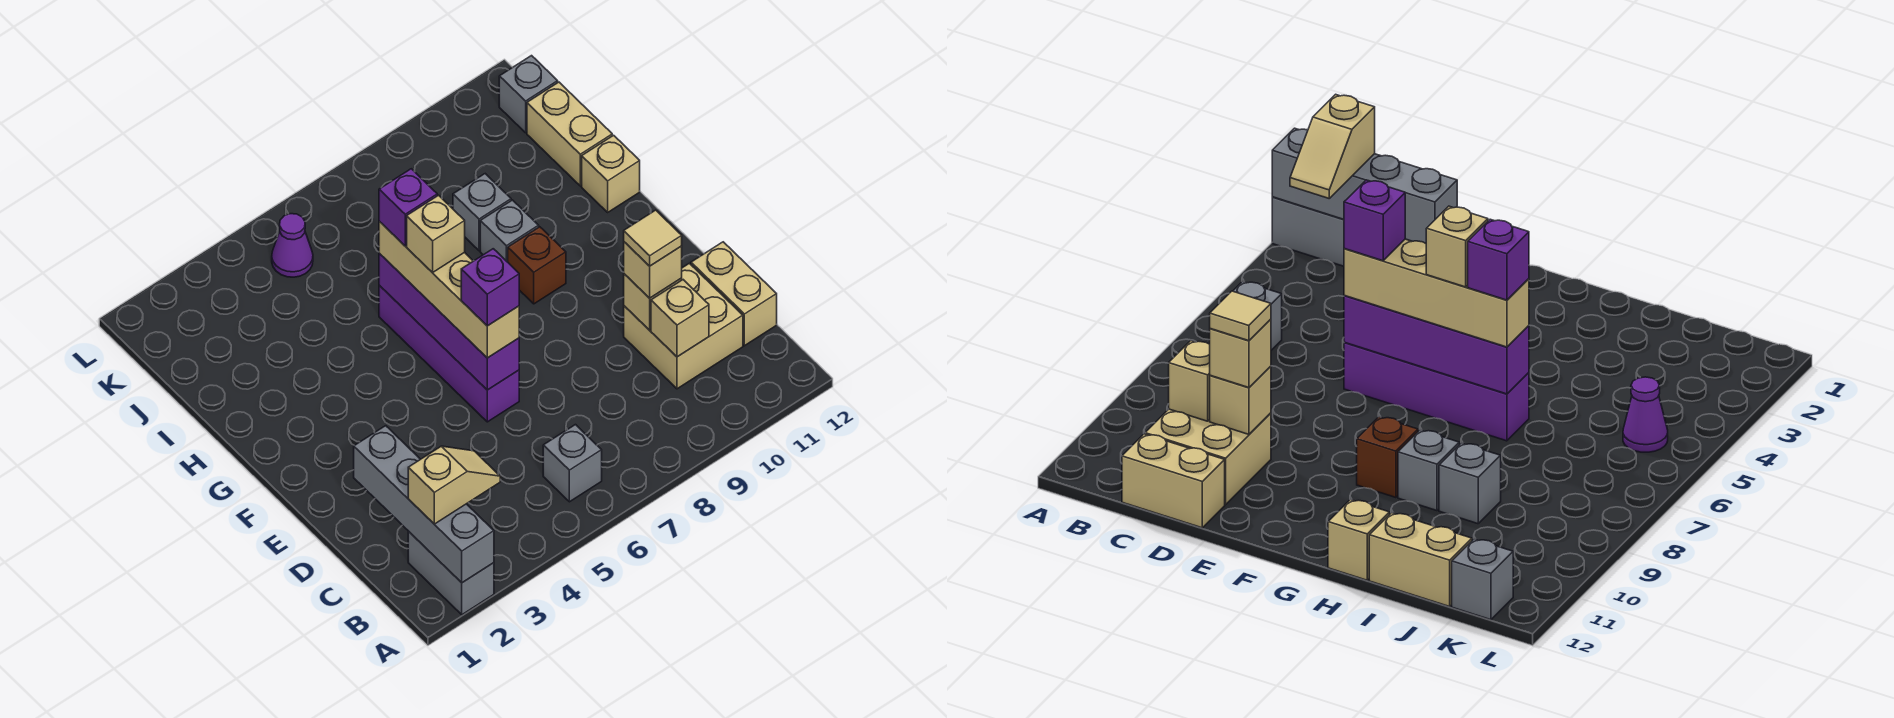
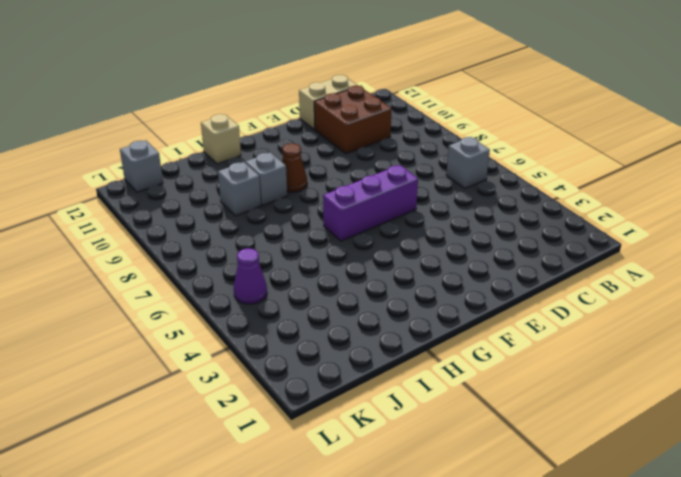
brown 2x2 brick [314,86,392,154] -> tan 2x2 brick [624,263,743,389]
purple 1x3 brick [323,165,418,241] -> purple 1x4 brick [379,286,519,422]
brown 1x1 cone [282,143,307,192] -> brown 1x1 brick [508,227,566,304]
none -> grey 1x2 brick [408,532,494,615]
none -> tan 1x2 brick [527,82,612,186]
none -> grey 1x4 brick [354,426,494,583]

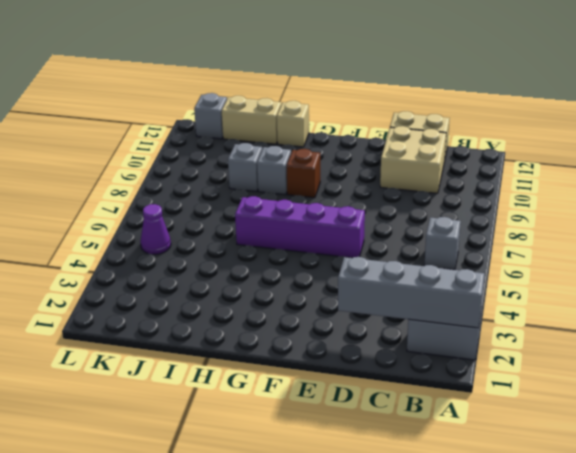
none -> tan 1x1 brick [651,280,709,357]
none -> tan 1x1 brick [624,274,682,330]
none -> purple 1x4 brick [379,254,519,390]

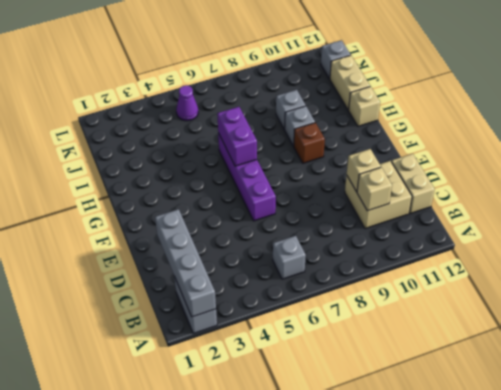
purple 1x2 brick [217,107,257,166] -> purple 1x4 brick [379,254,519,390]
none -> tan 1x2 slope [408,446,500,524]
none -> tan 1x1 brick [624,242,682,298]
none -> tan 1x4 brick [379,221,519,358]

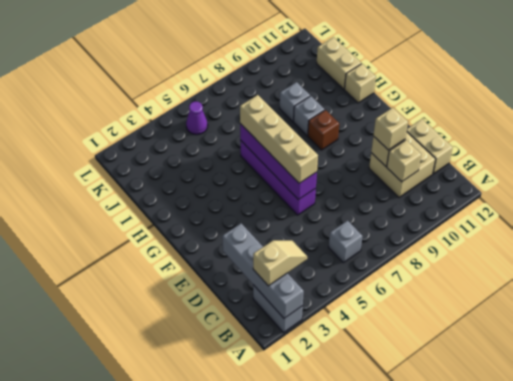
none -> grey 1x1 brick [499,56,558,133]
none -> tan 1x1 tile [624,210,682,266]
none -> purple 1x1 brick [461,249,519,326]

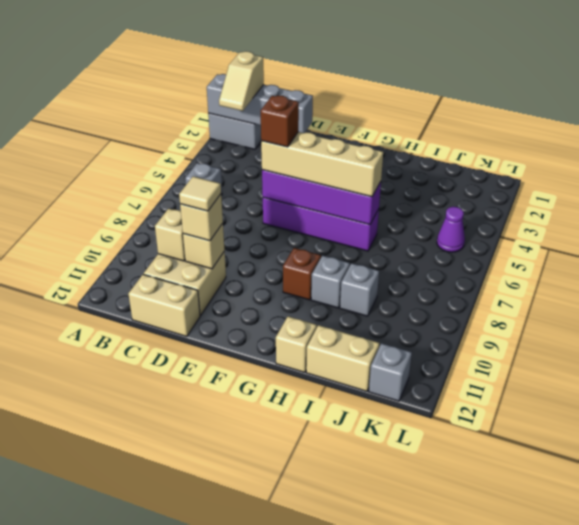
brown 1x1 brick [261,96,299,147] -> purple 1x1 brick [461,249,519,326]
none -> tan 1x1 brick [407,195,465,273]
none -> purple 1x1 brick [379,169,437,246]

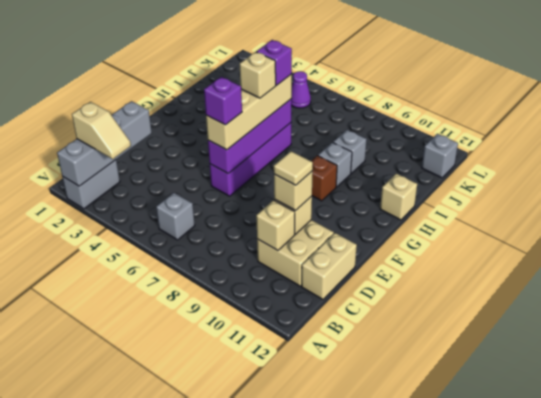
none -> tan 1x2 brick [527,82,612,186]

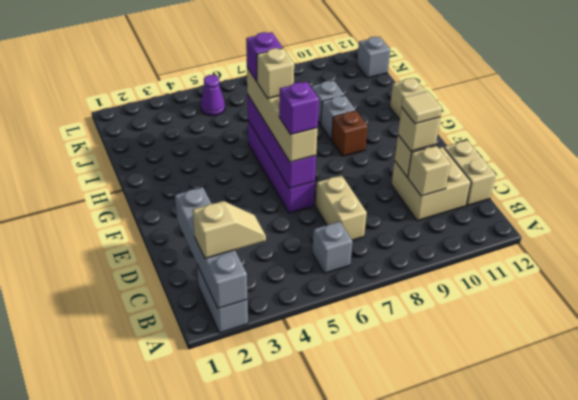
tan 1x2 brick [315,175,367,240] -> tan 1x2 brick moved to [527,82,612,186]

